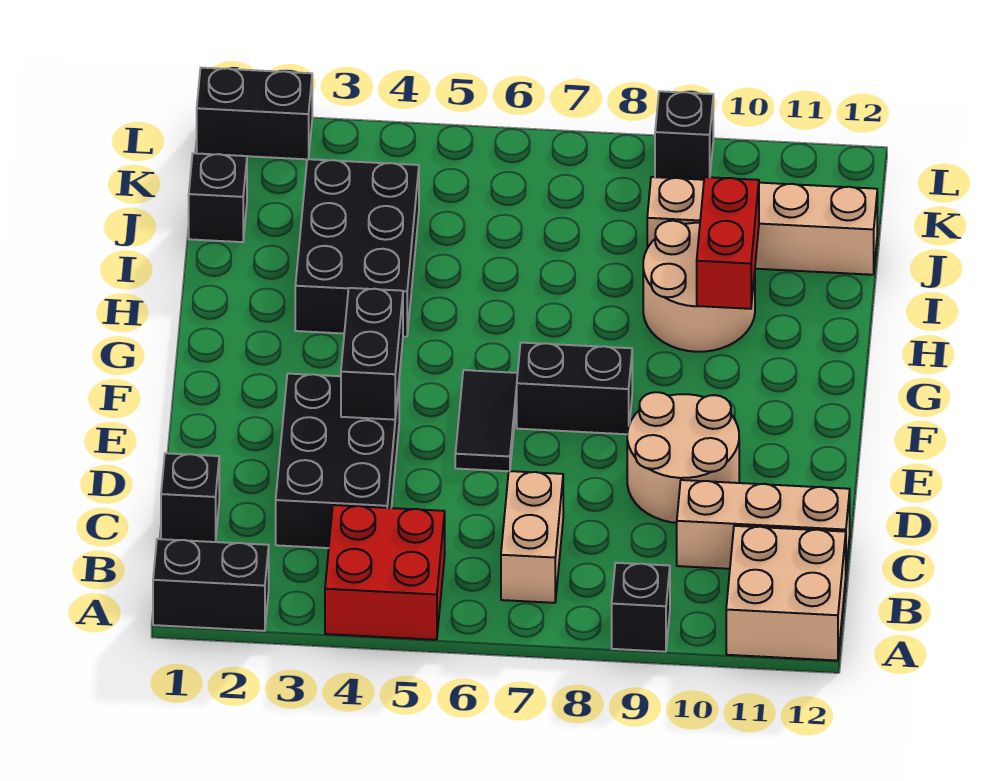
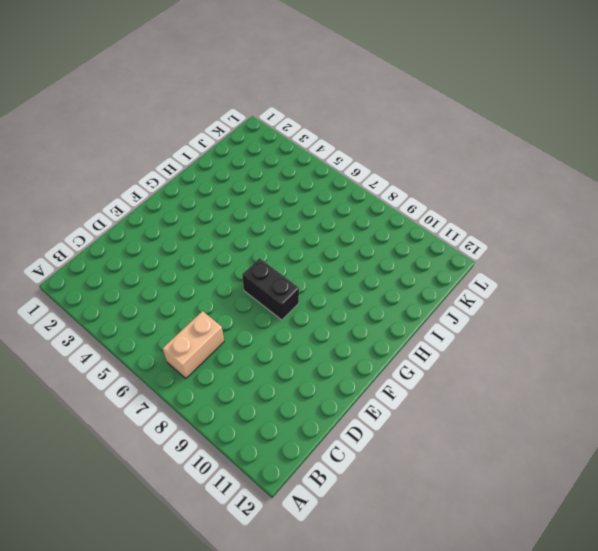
none -> black 1x2 brick [153,539,269,631]
none -> red 2x2 brick [325,505,445,640]
none -> black 1x1 brick [612,563,670,652]

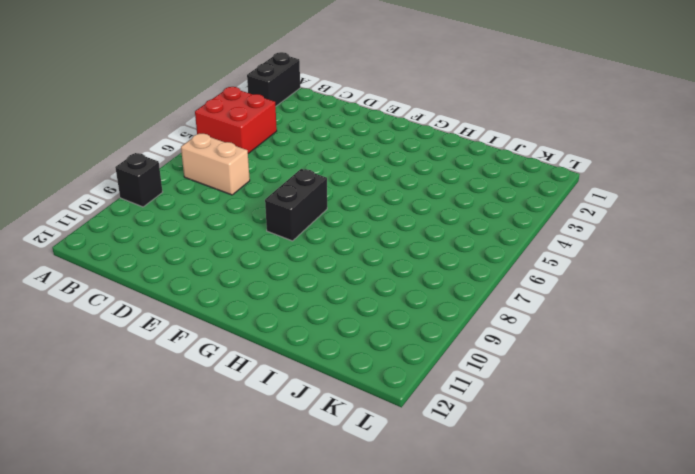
none -> tan 2x2 brick [726,526,846,661]
none -> black 1x1 brick [161,453,219,542]
none -> black 2x3 brick [276,374,399,548]

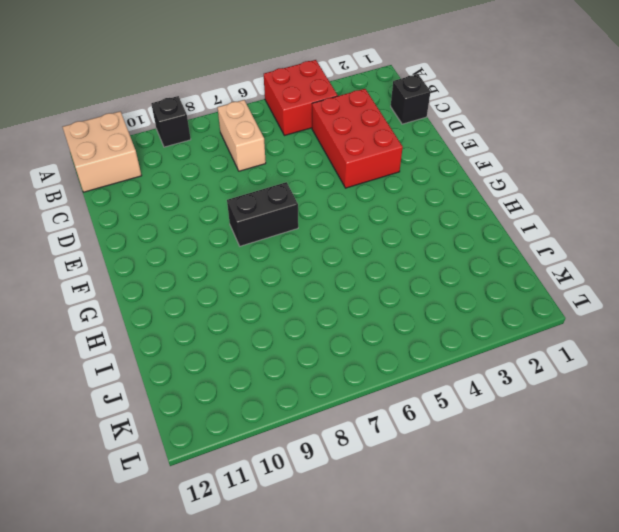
red 2x3 brick [312,89,403,188] -> black 2x3 brick [276,374,399,548]
none -> black 1x2 brick [153,539,269,631]
none -> tan 1x3 brick [677,480,850,569]
none -> tan 2x2 round brick [627,392,739,523]

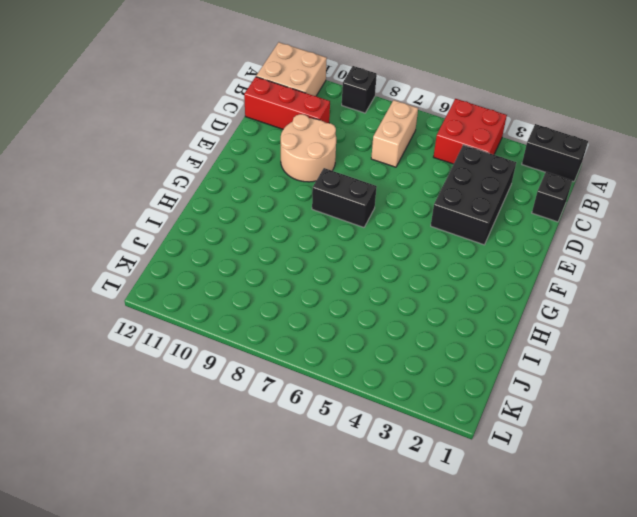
red 1x3 brick [244,77,330,129] -> tan 1x3 brick [677,480,850,569]
none -> black 1x2 tile [455,370,518,471]
none -> black 2x3 brick [295,159,419,337]
none -> tan 2x2 round brick [643,221,755,352]

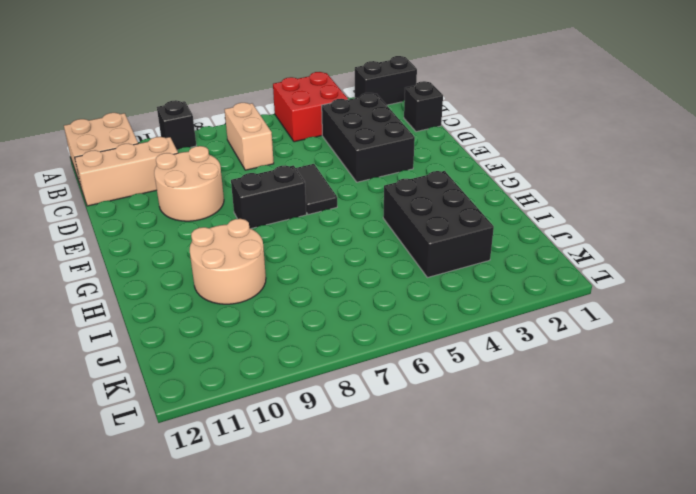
none -> black 1x1 brick [189,153,247,242]
none -> tan 1x4 brick [647,177,877,275]
none -> black 1x2 brick [197,68,312,159]

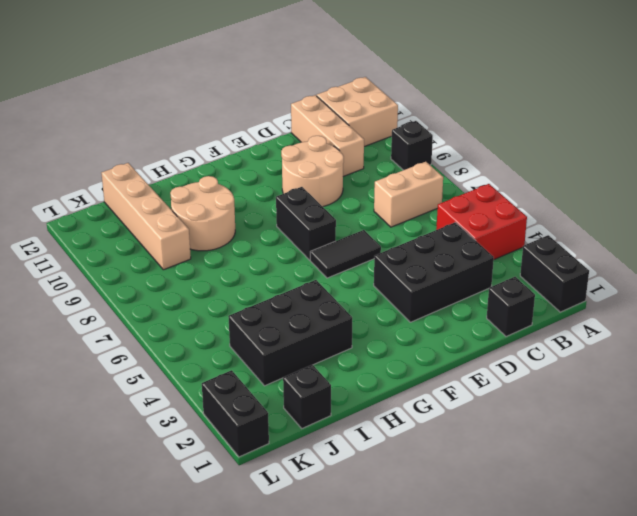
none -> black 1x1 brick [655,91,713,180]
none -> black 1x2 brick [341,288,403,420]
none -> red 1x2 brick [697,177,759,309]

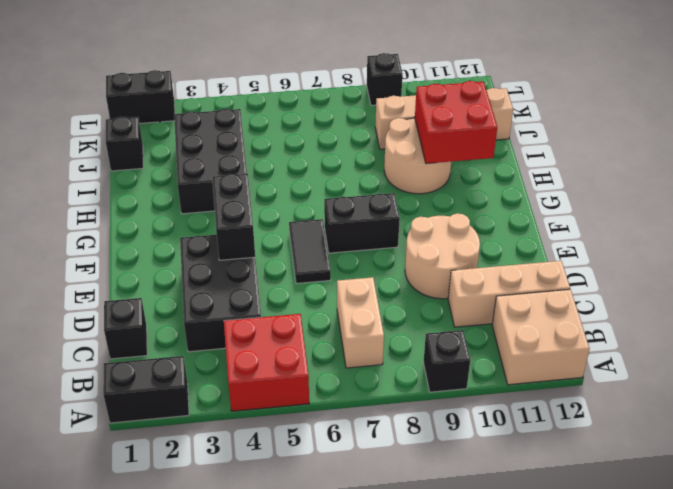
red 2x2 brick [415,81,497,164] -> red 1x2 brick [697,177,759,309]

